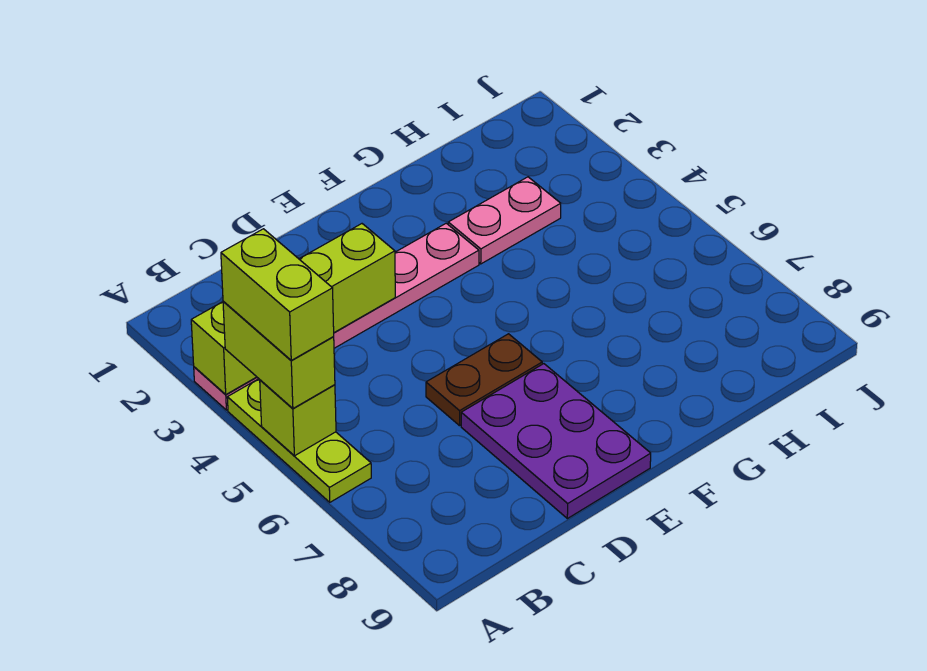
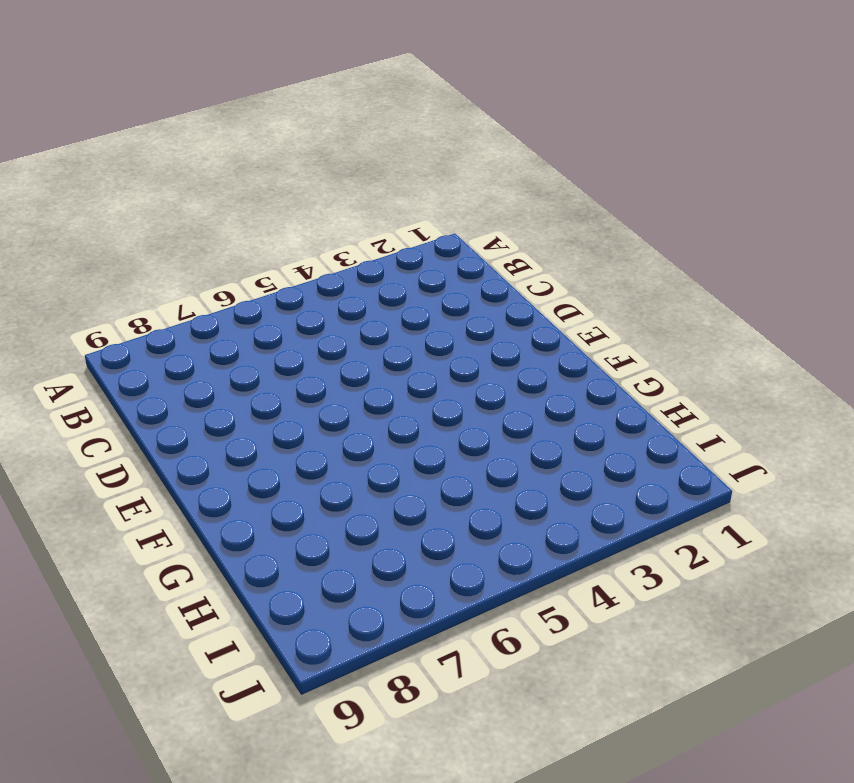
none -> pink 1x6 plate [194,223,479,410]
none -> lime 1x3 plate [227,379,371,502]

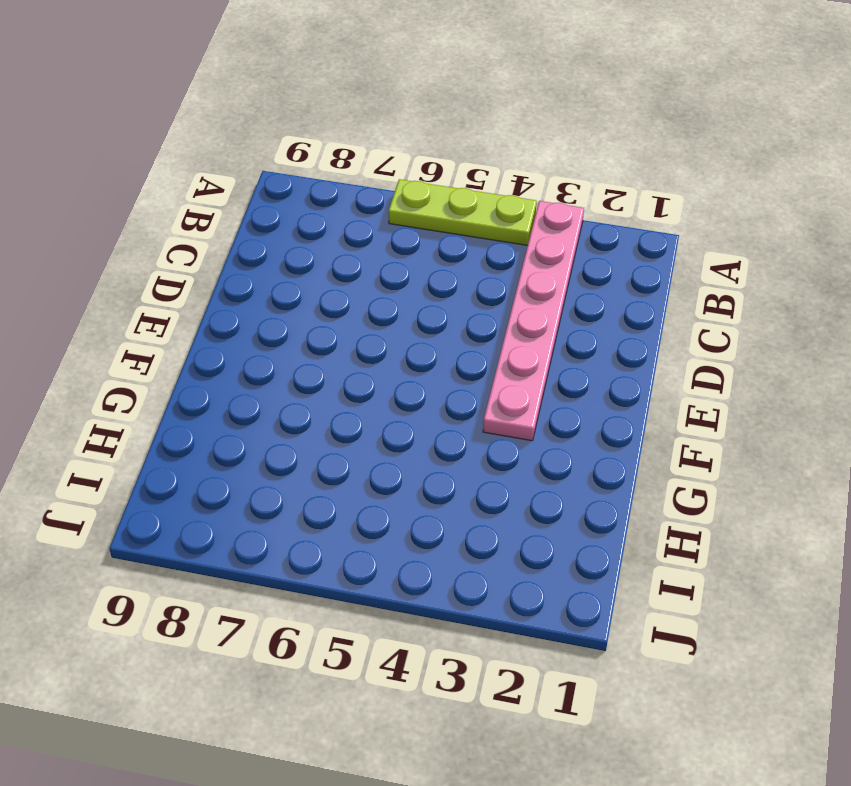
none -> brown 1x2 plate [426,334,542,426]
none -> purple 2x3 plate [461,364,651,519]

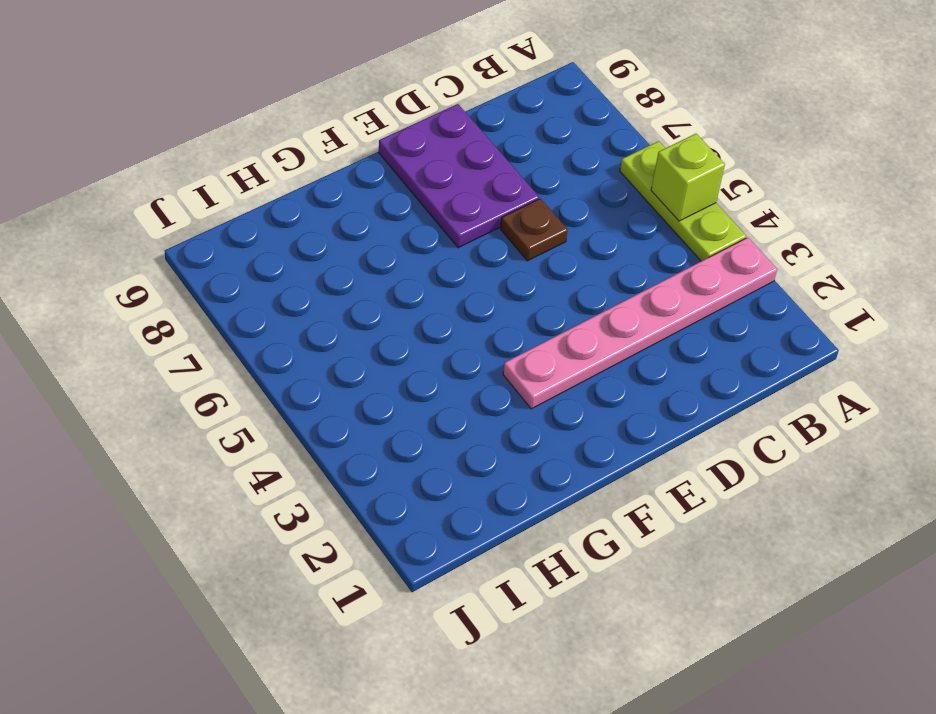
brown 1x1 plate [500,199,568,261] -> brown 1x2 plate [426,334,542,426]
none -> pink 1x2 plate [448,177,561,264]
none -> lime 1x4 brick [191,224,395,395]

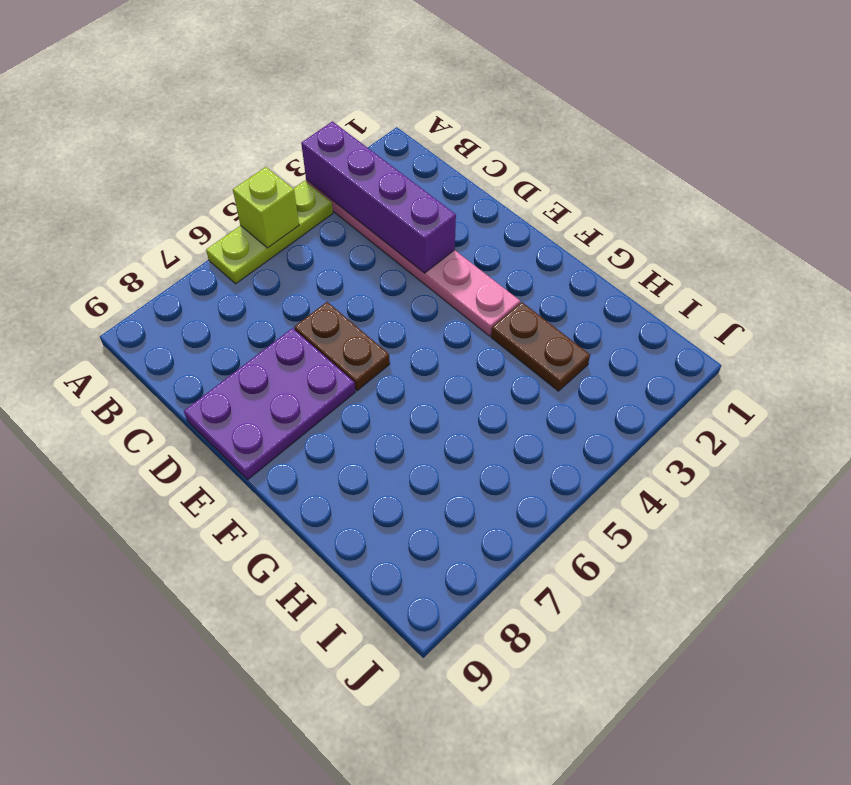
purple 1x4 brick [301,121,456,273] -> lime 1x4 brick [191,224,395,395]
brown 1x2 plate [491,302,590,391] -> pink 1x2 plate [448,177,561,264]
none -> lime 1x2 brick [223,302,335,408]
none -> lime 1x2 brick [221,229,334,360]

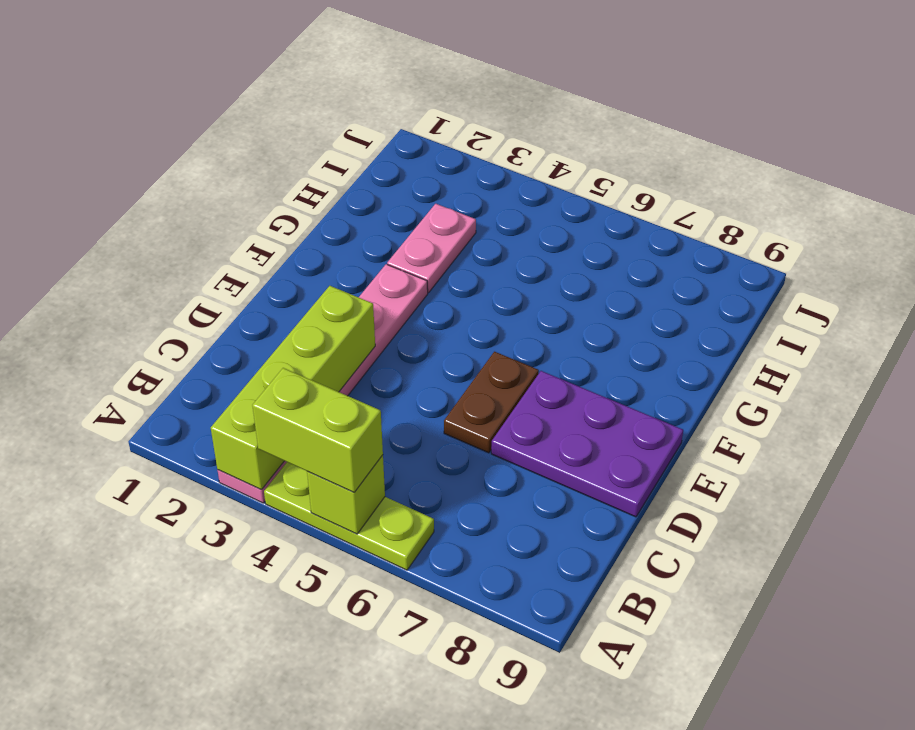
none -> lime 1x2 brick [221,229,334,360]

